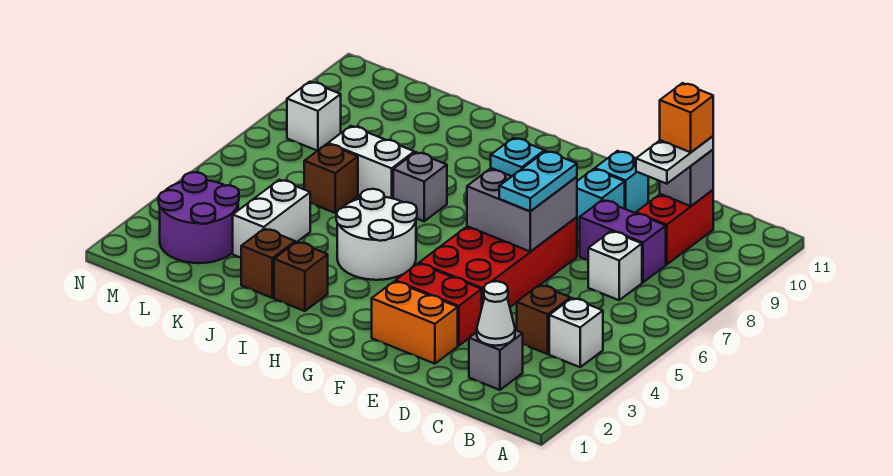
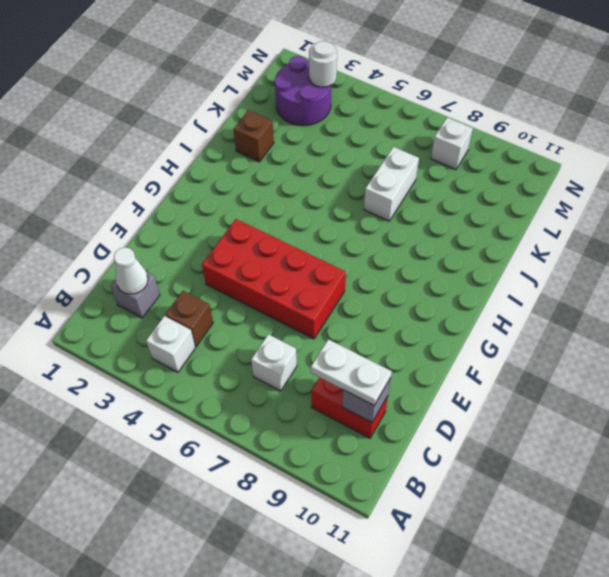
white 1x1 round brick [309,41,337,87] -> none
none -> purple 1x2 brick [580,200,666,282]
none -> orange 1x2 brick [372,281,458,364]
none -> red 1x2 brick [395,263,482,346]

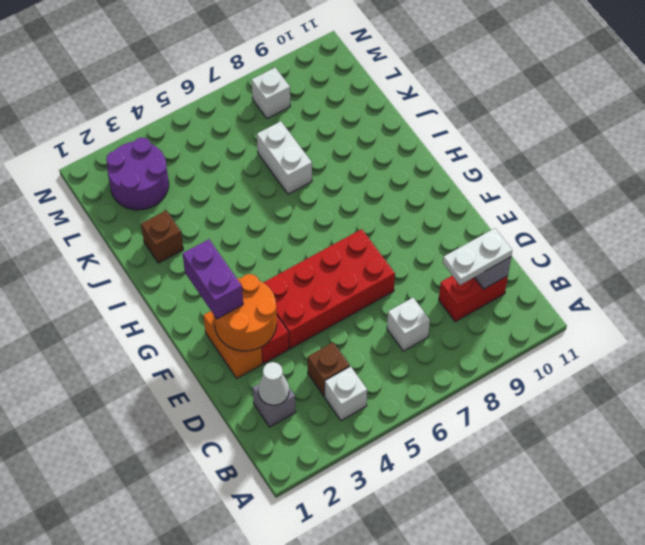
orange 2x2 round brick [214,274,277,351] -> none
purple 1x2 brick [183,239,243,319] -> purple 1x2 brick moved to [580,200,666,282]
none -> cyan 1x1 brick [577,169,625,229]
none -> cyan 1x1 brick [595,151,648,213]
none -> white 2x2 round brick [336,189,417,280]

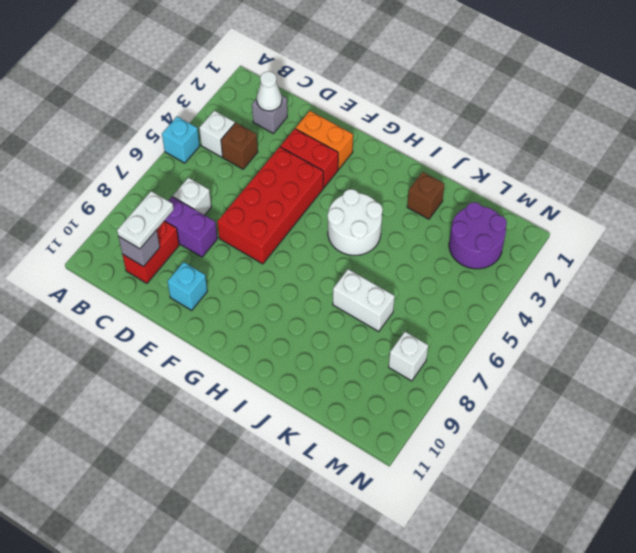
cyan 1x1 brick [162,117,200,163] -> cyan 1x1 brick moved to [577,169,625,229]
none -> brown 1x1 brick [274,242,328,311]
none -> grey 1x1 brick [393,152,447,221]
none -> white 1x2 brick [233,180,310,258]

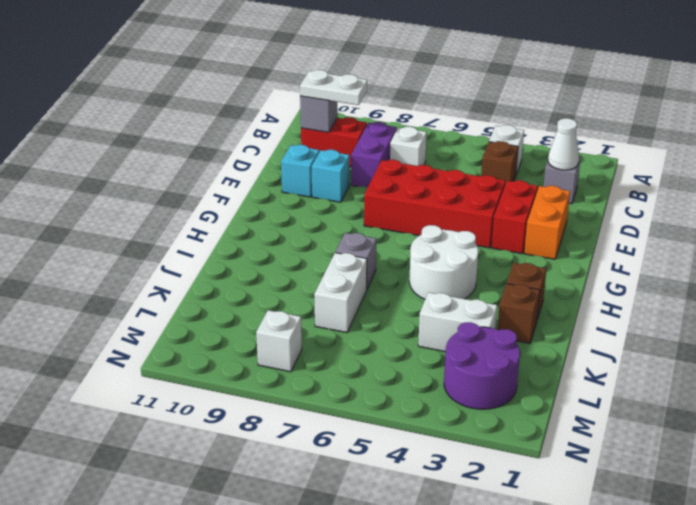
none -> brown 1x1 brick [304,144,358,213]
none -> grey 2x2 brick [467,168,577,251]
none -> cyan 1x2 plate [499,151,577,211]

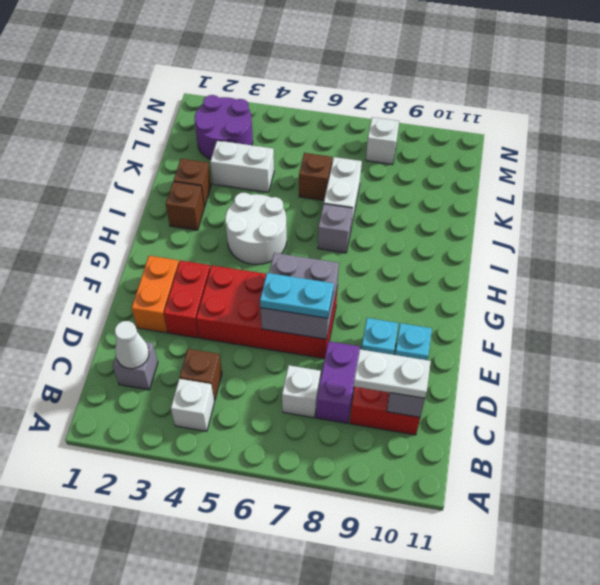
none -> cyan 1x1 plate [491,138,544,176]
none -> orange 1x1 brick [660,83,713,152]

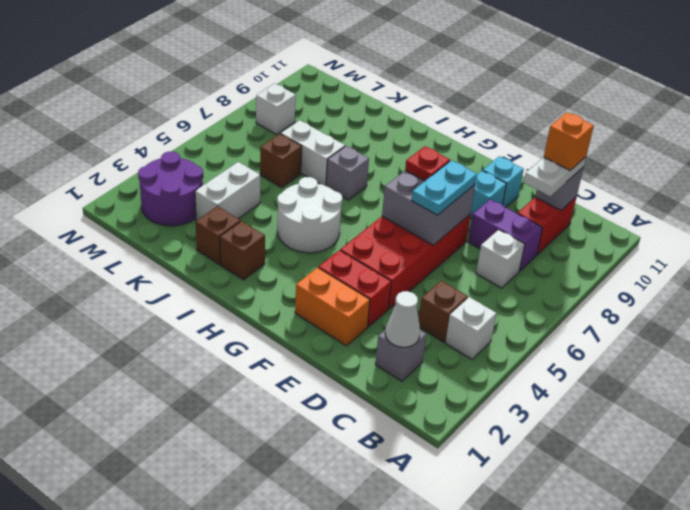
red 1x1 plate [405,146,450,181] -> cyan 1x1 plate [491,138,544,176]

